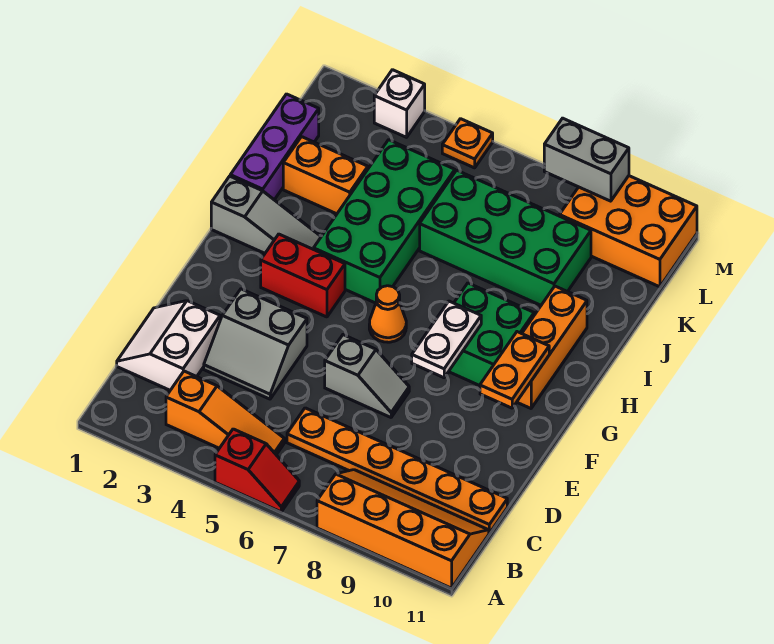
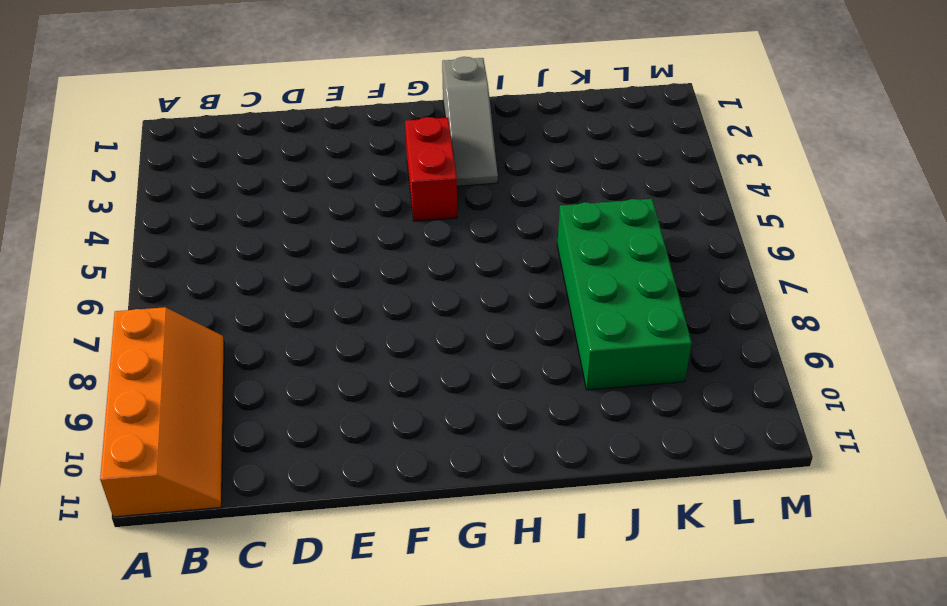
none -> red 1x2 slope [215,429,299,512]
none -> orange 1x3 slope [166,371,284,455]
none -> white 2x2 slope [117,301,220,390]

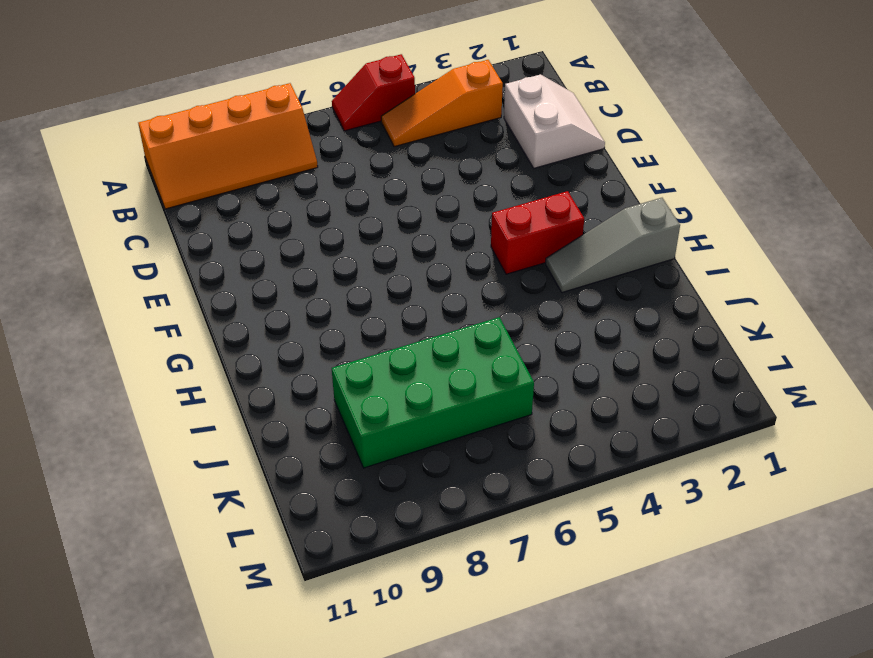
none -> orange 1x6 plate [287,408,507,533]
none -> grey 2x2 slope [204,289,307,399]
none -> grey 1x2 slope [325,335,409,417]

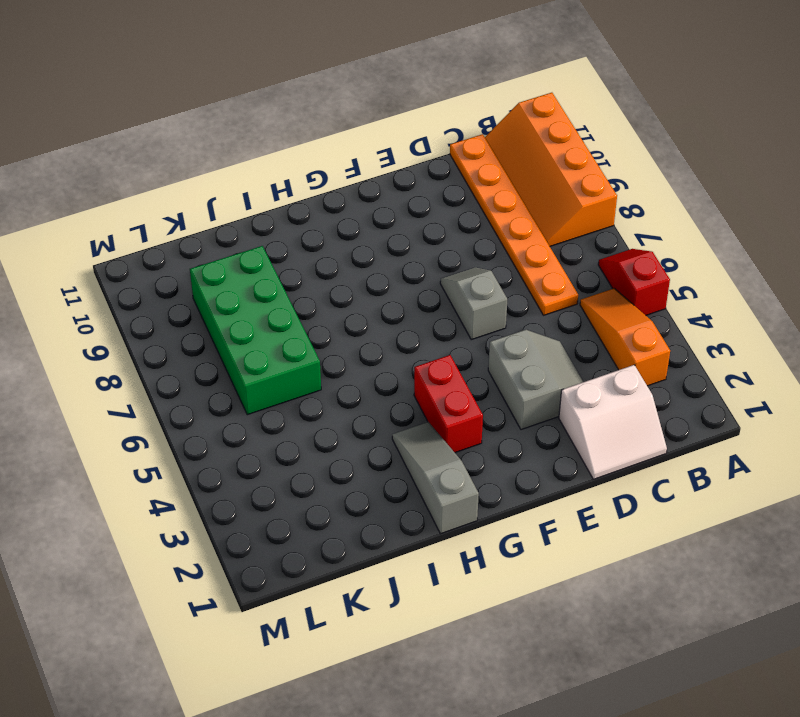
none -> orange 1x1 cone [369,286,406,342]
none -> green 2x2 brick [449,283,534,386]
none -> orange 1x3 brick [517,286,587,408]

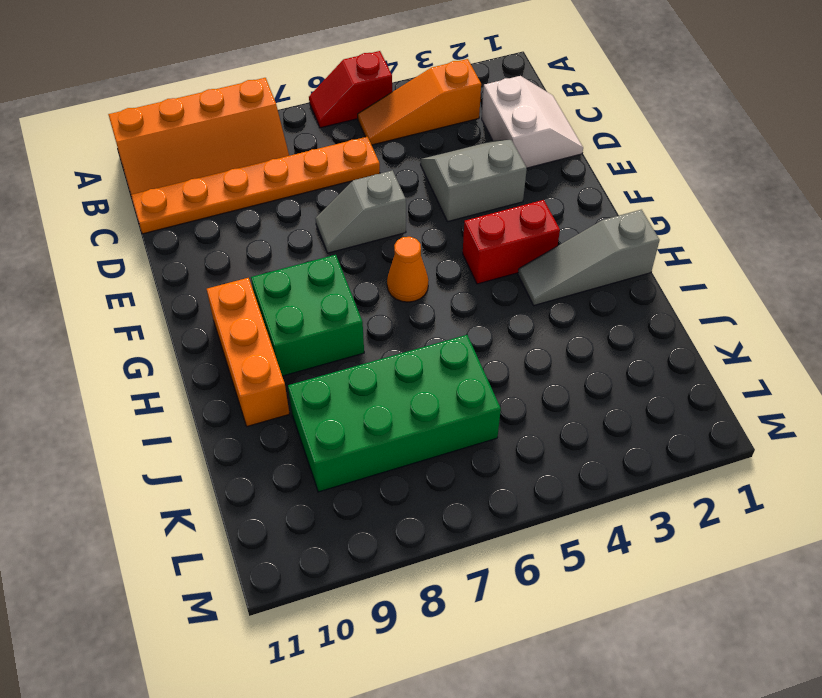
none -> green 2x4 brick [314,140,455,303]
none -> purple 1x3 brick [230,94,319,200]
none -> orange 1x2 brick [283,137,368,214]

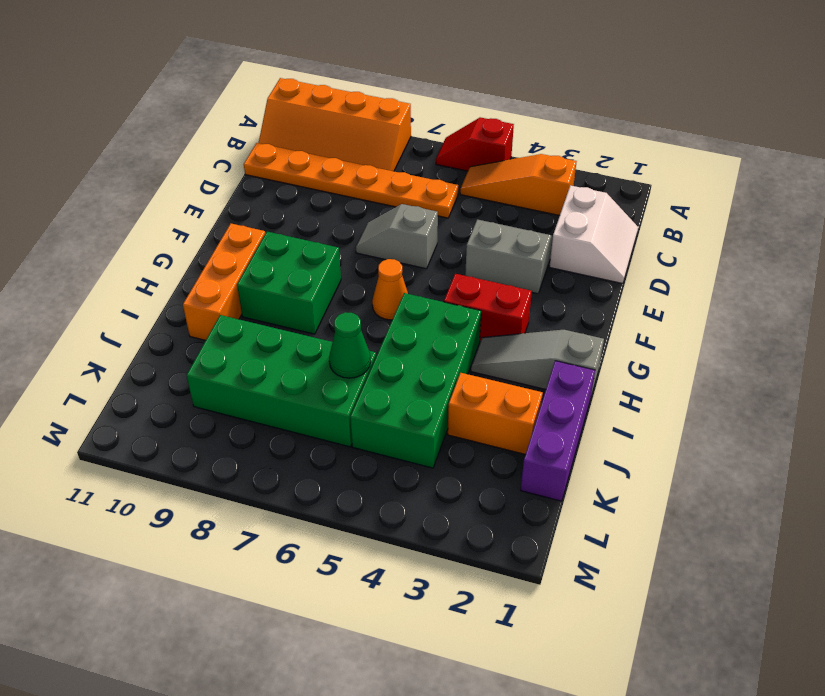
green 1x1 cone [329,312,371,378] -> none
none -> orange 2x3 brick [560,176,697,287]
none -> white 1x1 brick [374,70,425,137]
none -> orange 1x1 plate [442,119,493,168]

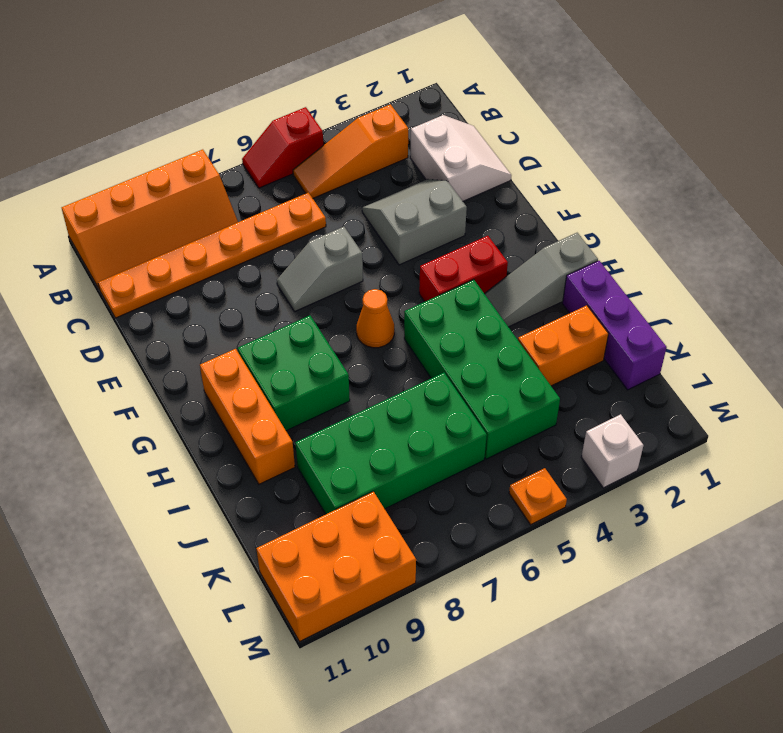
none -> white 1x2 plate [412,301,481,378]
none -> orange 1x2 plate [480,332,549,408]
none -> grey 1x2 brick [544,118,629,201]

